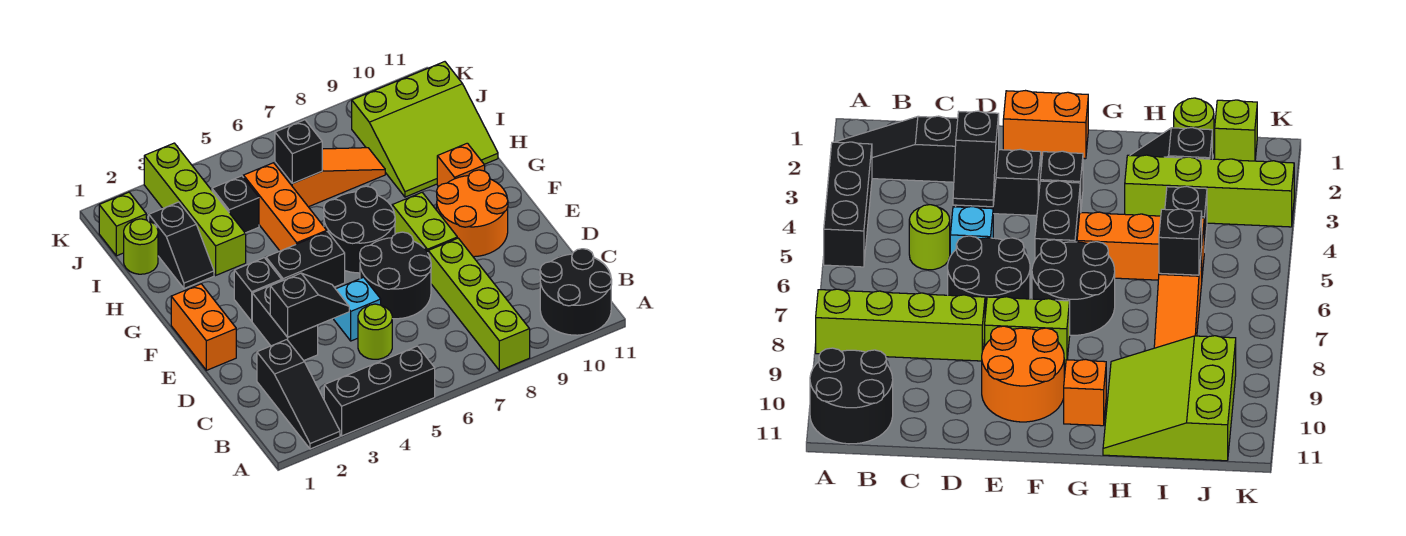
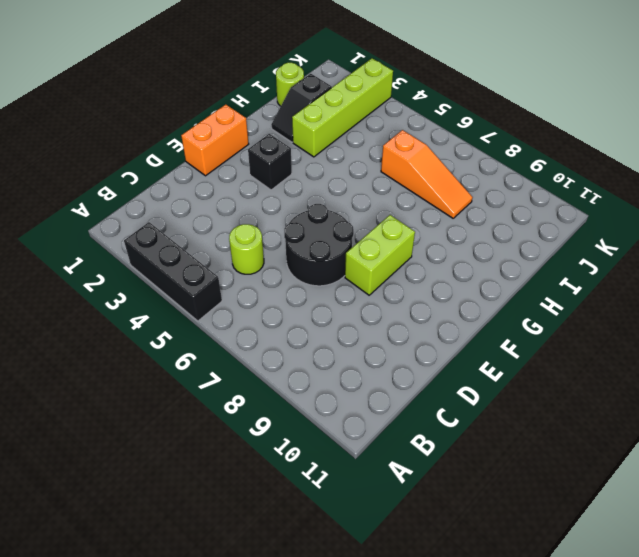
none -> black 1x3 slope [257,340,340,449]
none -> lime 1x4 brick [428,238,530,371]
none -> black 2x2 round brick [540,249,612,335]

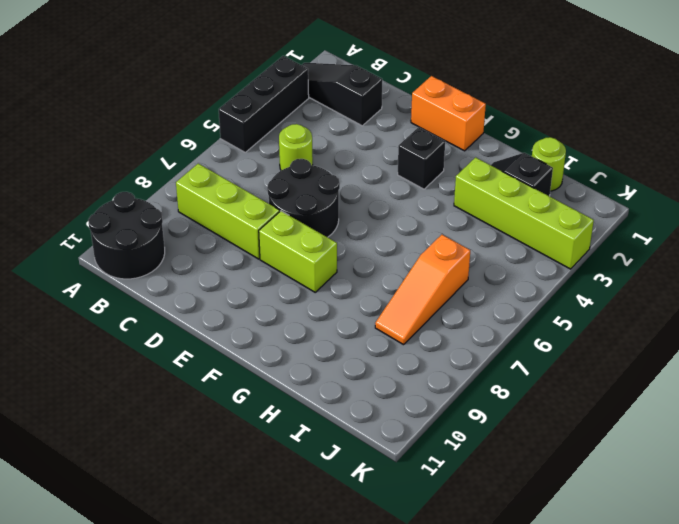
lime 1x3 brick [176,163,280,259] -> lime 1x4 brick [428,238,530,371]
none -> black 1x2 brick [252,281,318,360]
none -> cyan 1x1 brick [334,277,381,341]
none -> orange 2x2 round brick [437,170,508,257]

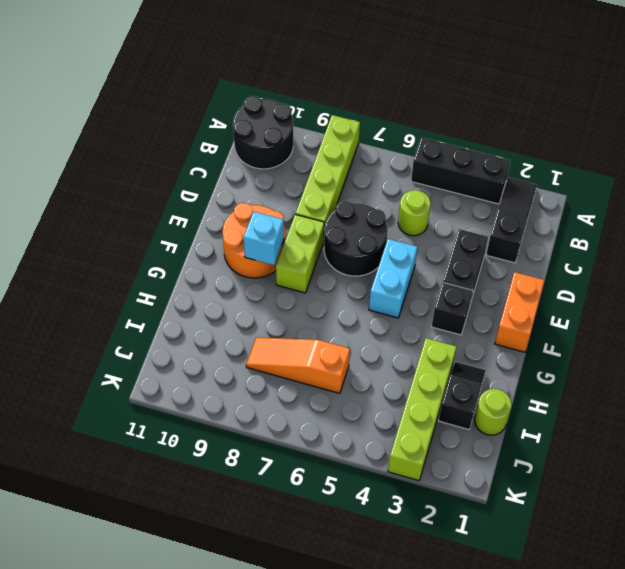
cyan 1x2 brick [369,239,417,318] -> black 1x2 brick [266,232,345,287]
cyan 1x1 brick [244,212,284,265] -> cyan 1x1 brick moved to [334,277,381,341]
none -> black 2x2 round brick [324,186,395,273]
none -> orange 1x3 brick [244,163,327,251]
none -> orange 1x1 brick [437,143,485,187]

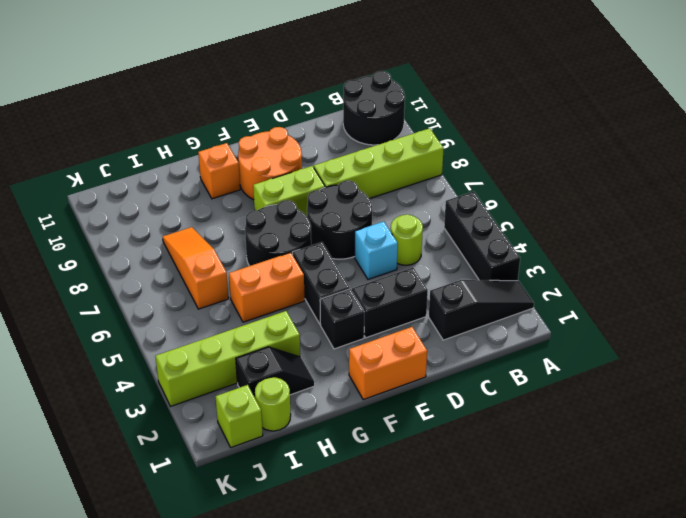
orange 1x2 brick [229,252,305,322] -> orange 1x3 brick [244,163,327,251]
none -> lime 3x3 slope [352,62,498,197]
none -> black 1x1 brick [212,176,259,233]
none -> black 1x2 slope [270,273,349,337]

